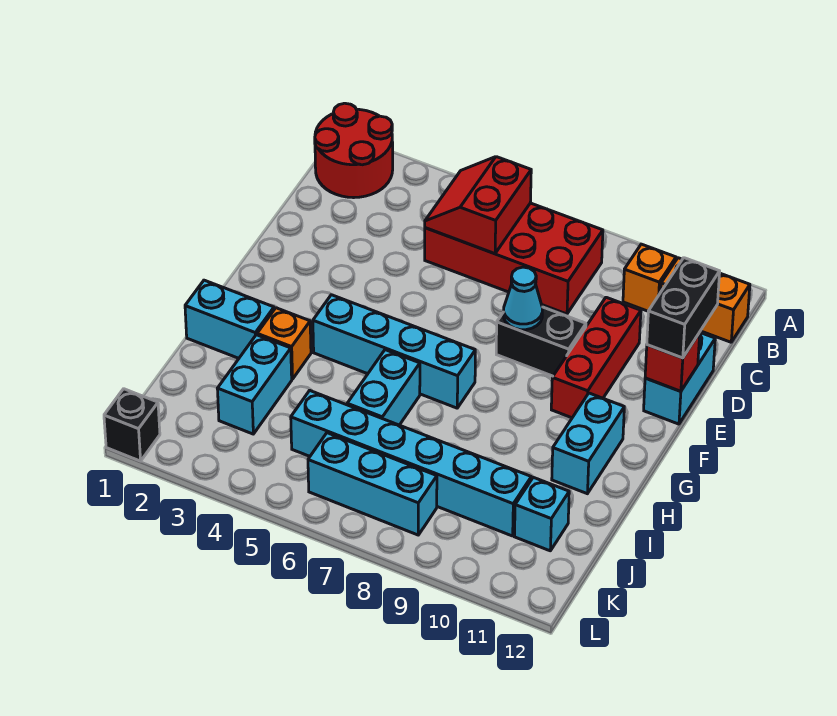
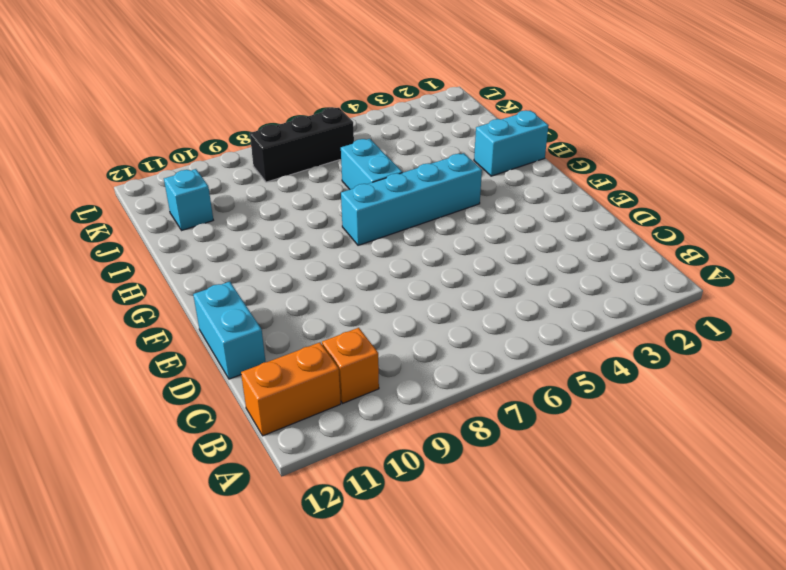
black 1x3 brick [250,107,354,182] -> cyan 1x3 brick [308,433,437,535]
none -> red 2x2 round brick [315,103,393,198]
none -> red 2x4 brick [425,203,603,314]
none -> red 1x3 brick [551,297,641,418]

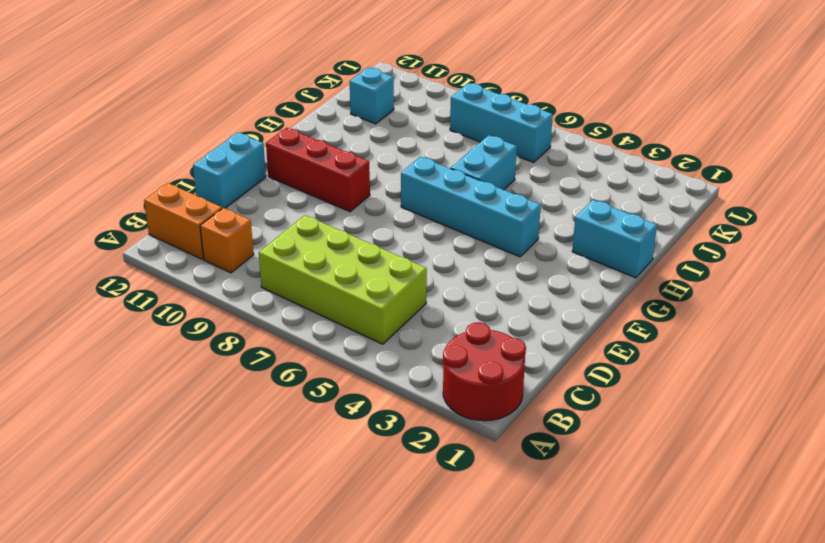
lime 2x4 brick [259,215,427,344] -> red 2x4 brick [425,203,603,314]
red 1x3 brick [266,128,370,212] -> red 1x3 brick turned to [551,297,641,418]
none -> black 1x2 brick [496,307,586,376]
none -> cyan 1x2 brick [552,393,624,494]
none -> orange 1x1 brick [257,308,311,379]

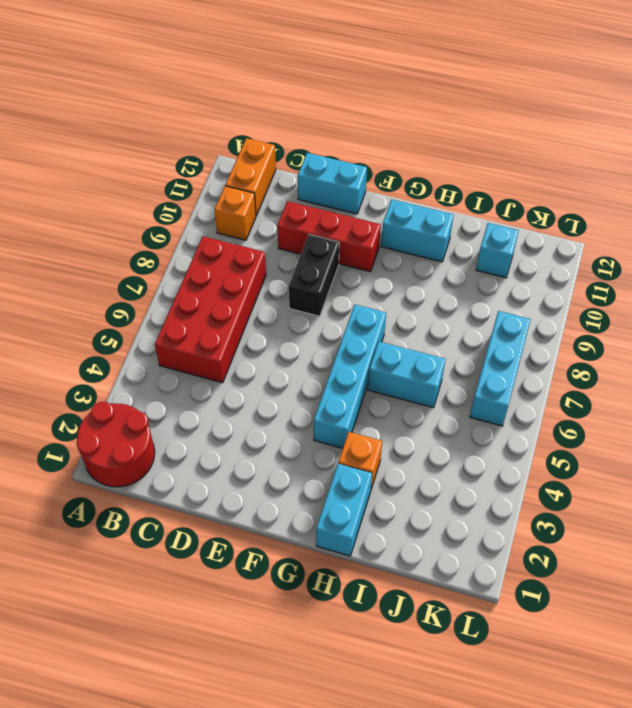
none -> cyan 1x2 brick [217,335,292,434]
none -> cyan 1x6 brick [291,391,531,536]
none -> black 1x1 brick [104,389,160,461]

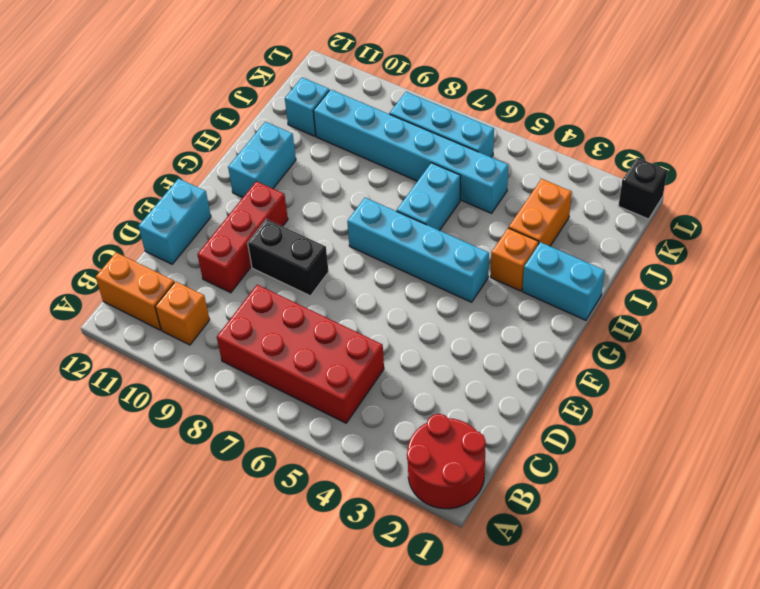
orange 1x2 brick [509,179,572,246] -> cyan 1x2 brick [217,335,292,434]
none -> red 2x2 slope [425,157,531,254]
none -> cyan 1x1 cone [504,267,542,330]
none -> red 1x1 brick [645,333,700,391]

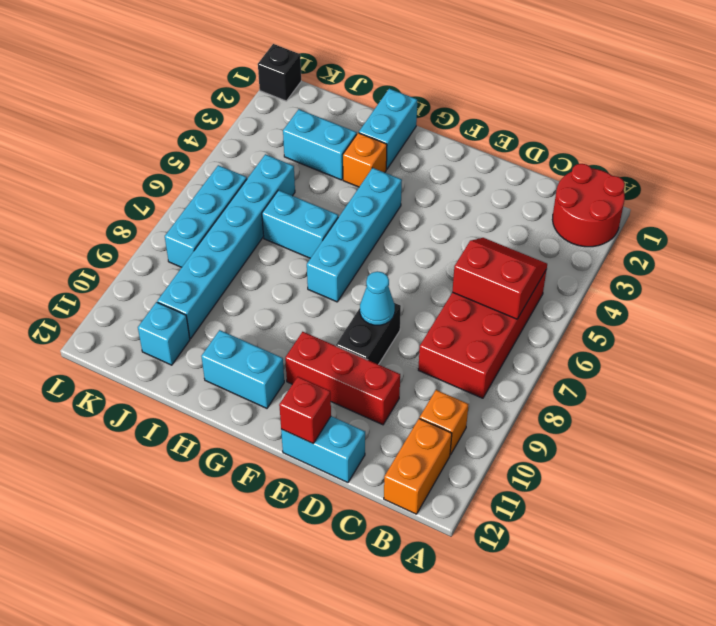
none -> black 1x2 brick [647,258,720,358]

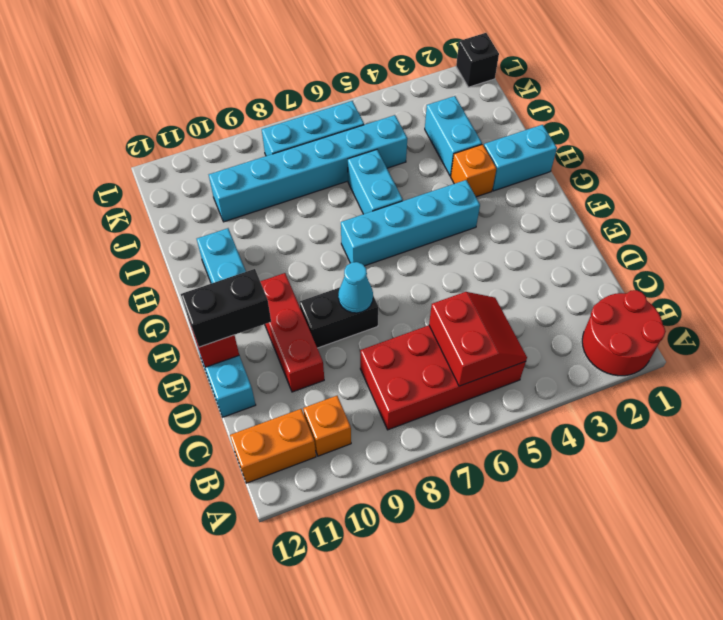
black 1x2 brick [181,269,271,347] -> black 1x2 brick turned to [647,258,720,358]
none -> cyan 1x1 brick [514,477,569,551]

